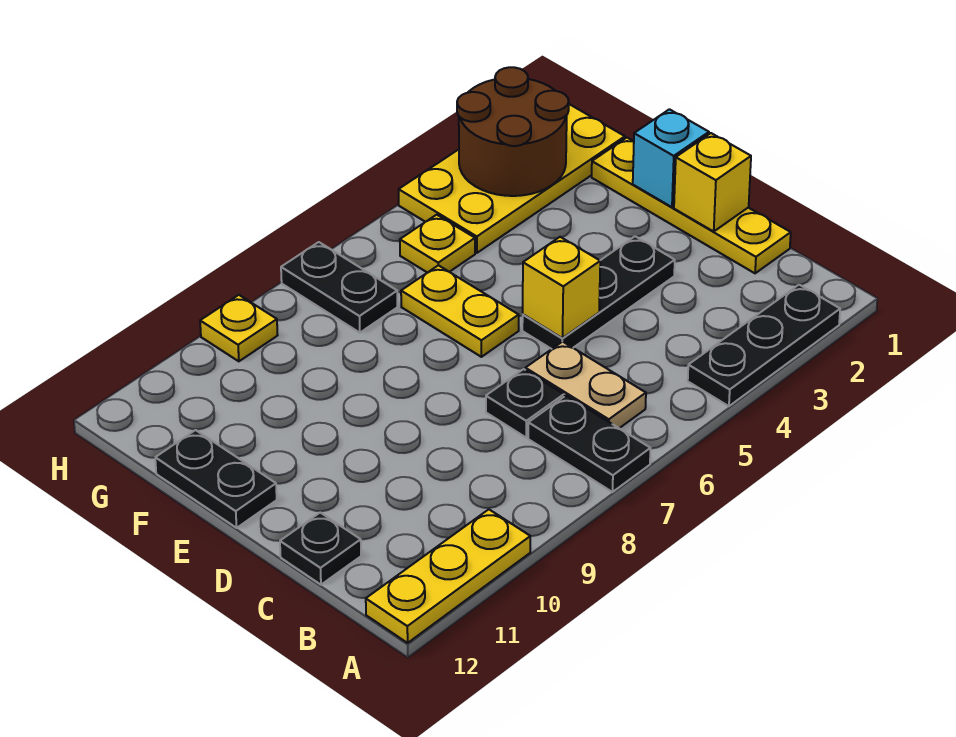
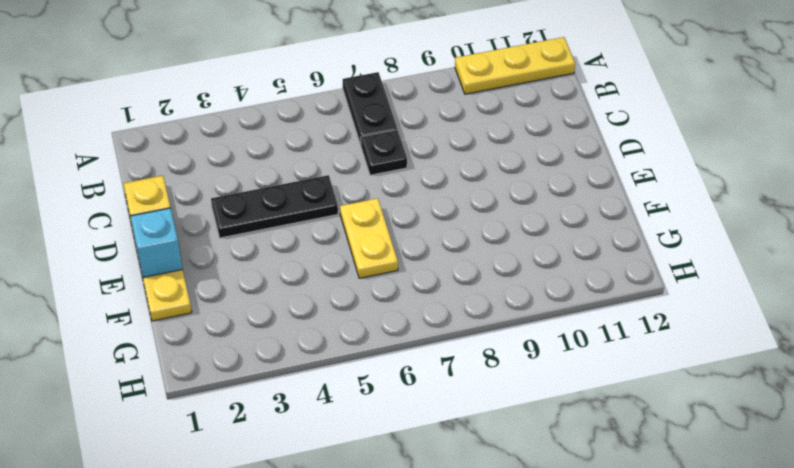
none -> black 1x3 plate [688,285,840,406]
none -> tan 1x2 plate [525,342,646,428]
none -> black 1x1 plate [280,513,361,585]

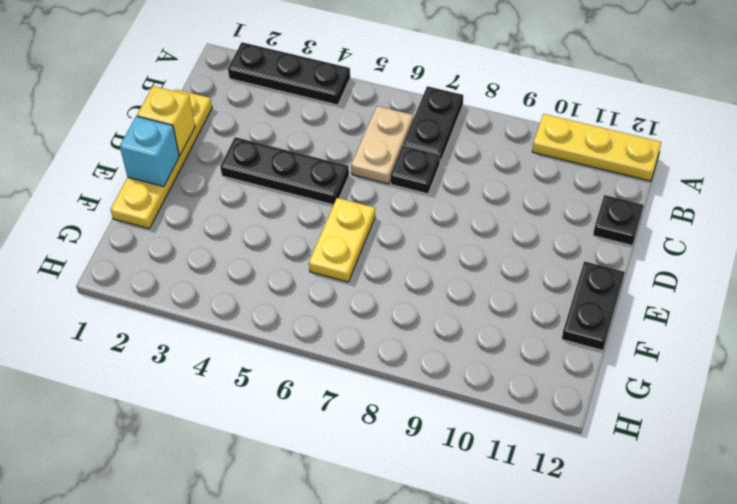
none -> yellow 2x4 plate [399,104,625,253]
none -> yellow 1x1 plate [400,215,475,273]
none -> black 1x2 plate [281,242,397,333]

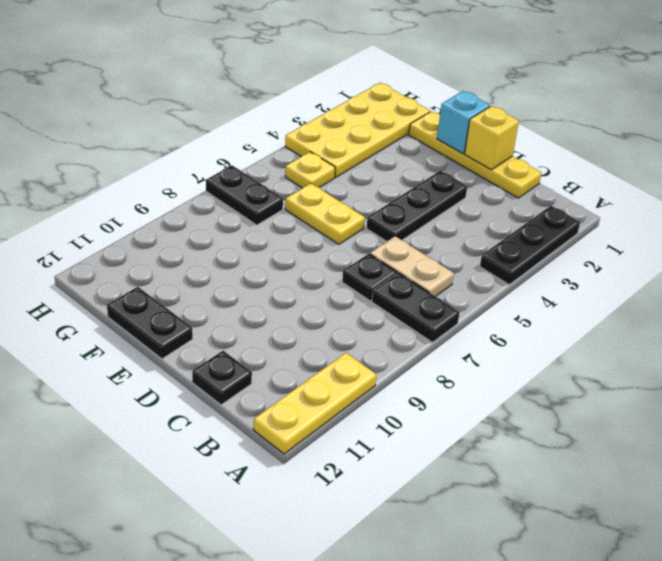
none -> yellow 1x1 plate [200,295,278,361]
none -> yellow 1x1 brick [523,237,600,338]
none -> brown 2x2 round brick [457,67,569,196]

